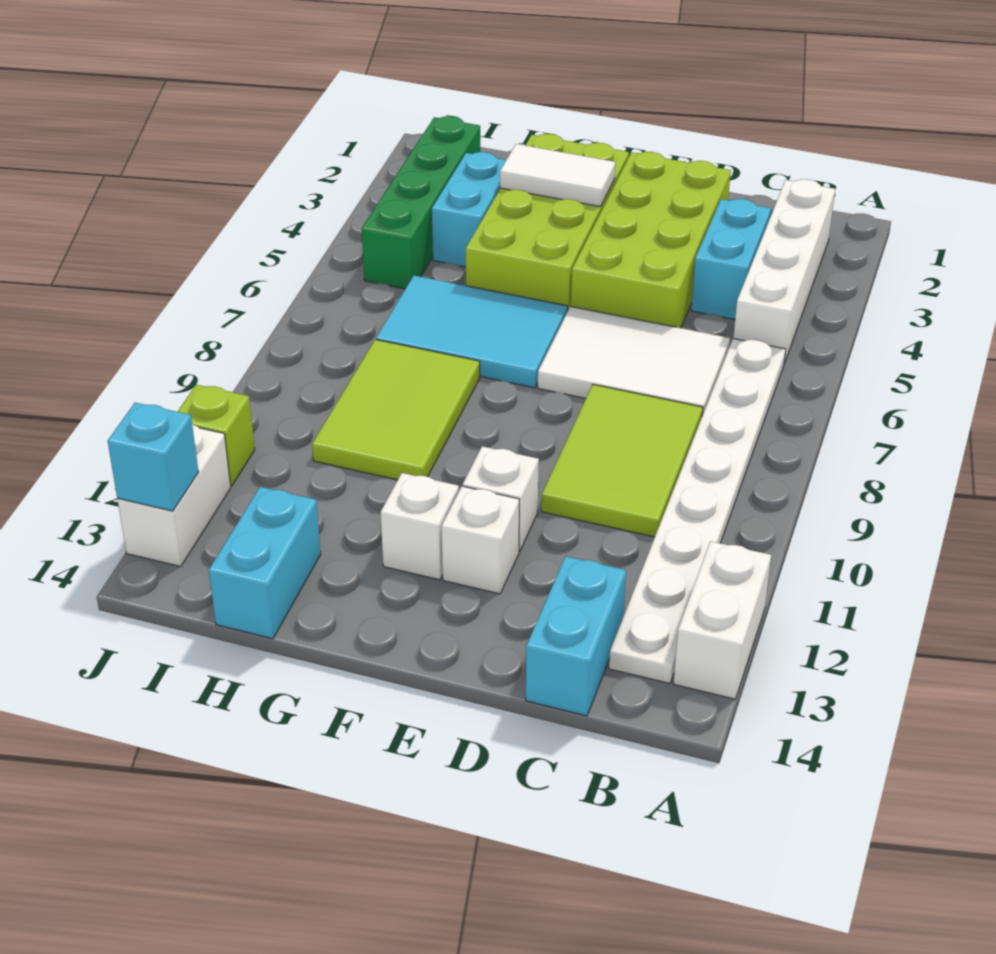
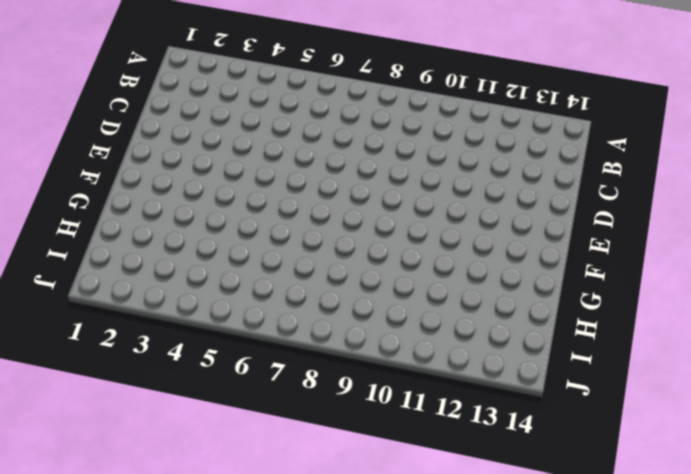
none -> white 1x2 brick [673,541,771,699]
none -> white 1x4 brick [733,179,835,364]
none -> white 1x8 plate [609,339,786,684]

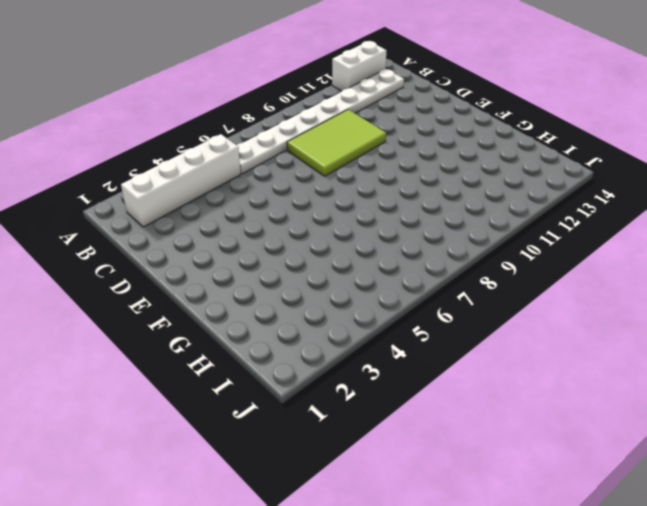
none -> cyan 1x2 brick [691,199,771,319]
none -> white 2x3 tile [538,306,730,415]
none -> cyan 1x2 brick [526,556,626,716]

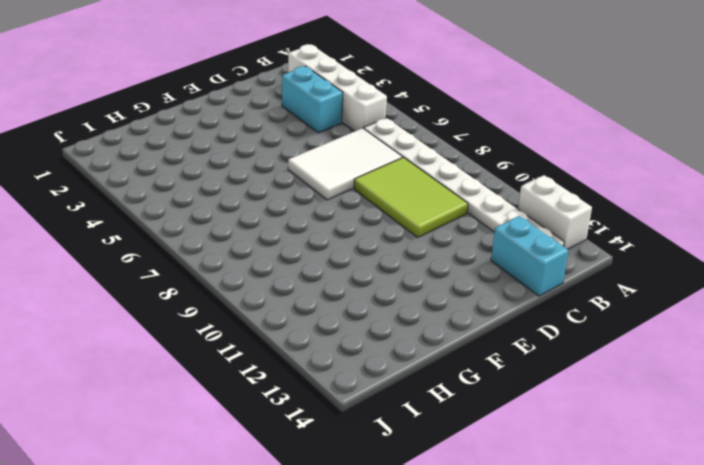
none -> lime 2x4 brick [571,152,731,328]
none -> white 1x1 brick [463,446,539,552]
none -> white 1x1 brick [442,486,519,594]

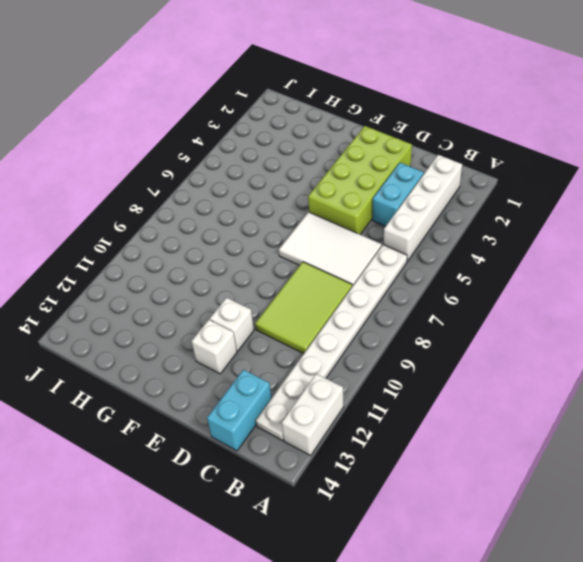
none -> lime 2x4 brick [466,134,629,309]
none -> cyan 2x3 tile [376,276,568,388]
none -> white 1x1 brick [381,473,459,580]

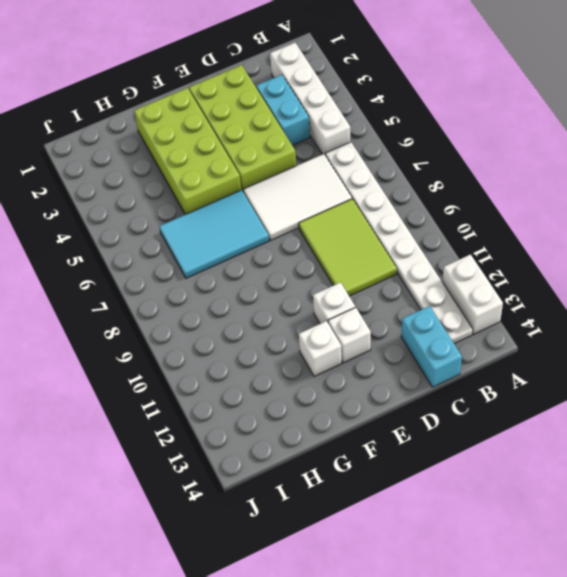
none -> lime 2x3 tile [312,340,480,480]
none -> cyan 1x2 brick [432,152,506,267]
none -> cyan 1x2 brick [209,487,321,639]

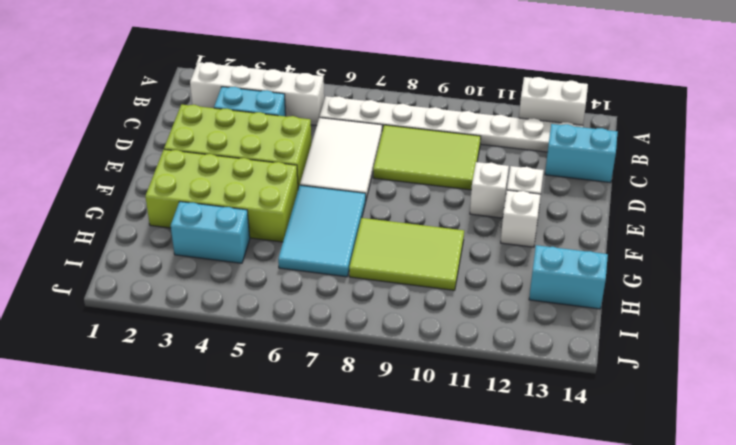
none -> green 1x4 brick [362,116,480,289]
none -> lime 1x1 brick [177,385,255,486]
none -> white 1x2 brick [117,425,231,567]

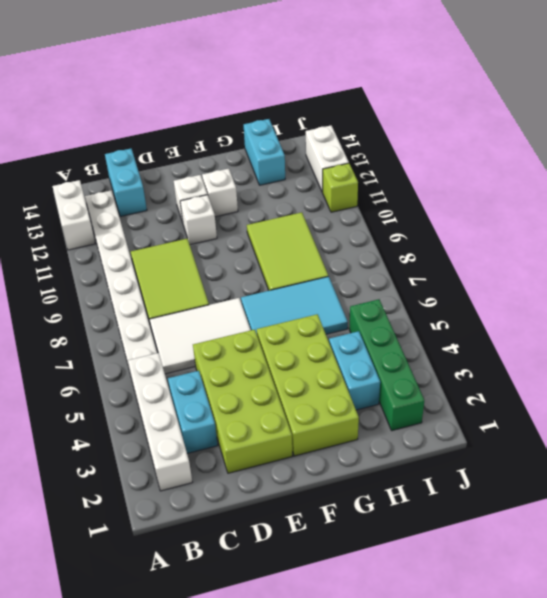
none -> white 1x2 tile [500,144,615,207]
none -> cyan 1x1 brick [108,403,198,511]

